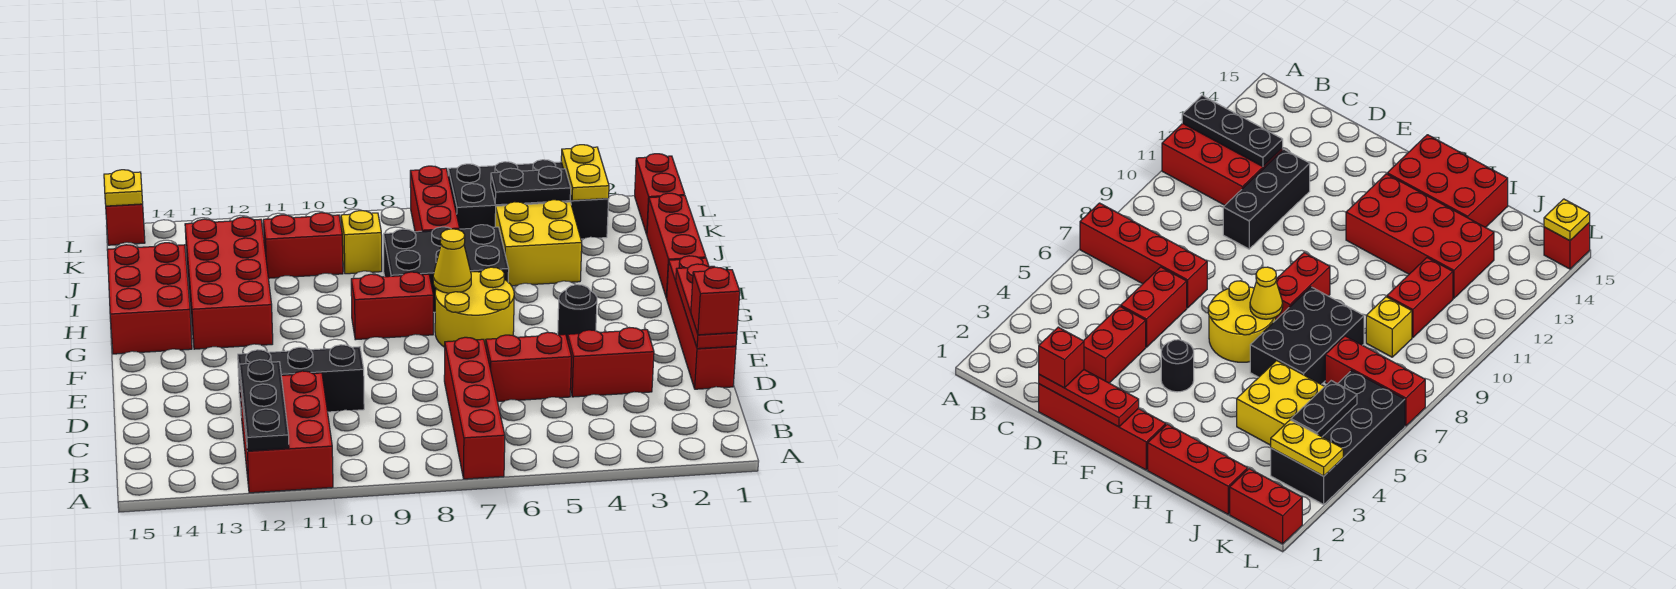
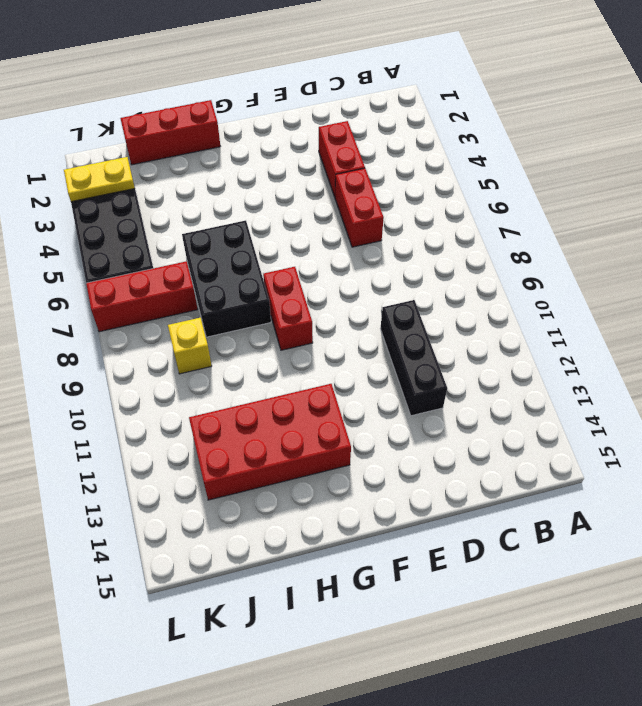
none -> red 1x4 brick [444,337,505,479]
none -> red 2x3 brick [240,371,333,493]
none -> red 1x4 brick [667,256,736,389]

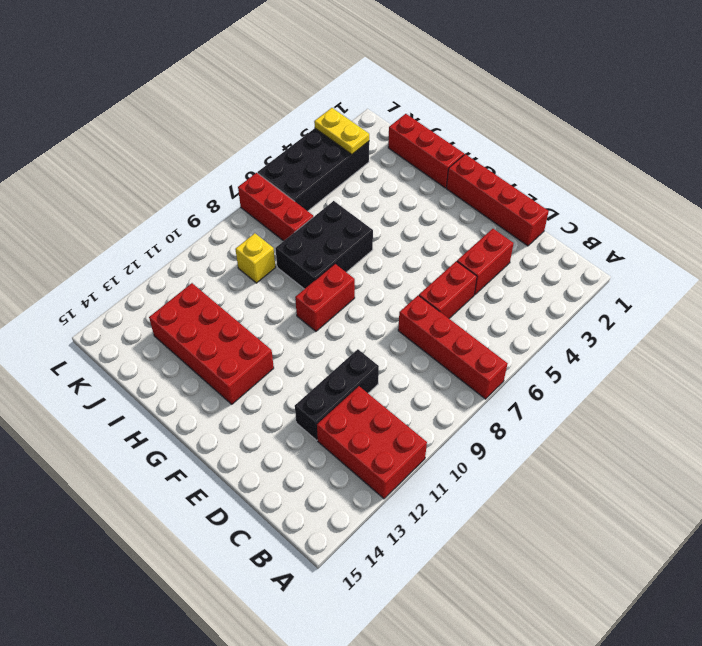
none -> black 1x1 round brick [558,285,597,341]
none -> yellow 2x2 round brick [435,267,514,347]
none -> red 2x3 brick [107,243,192,354]

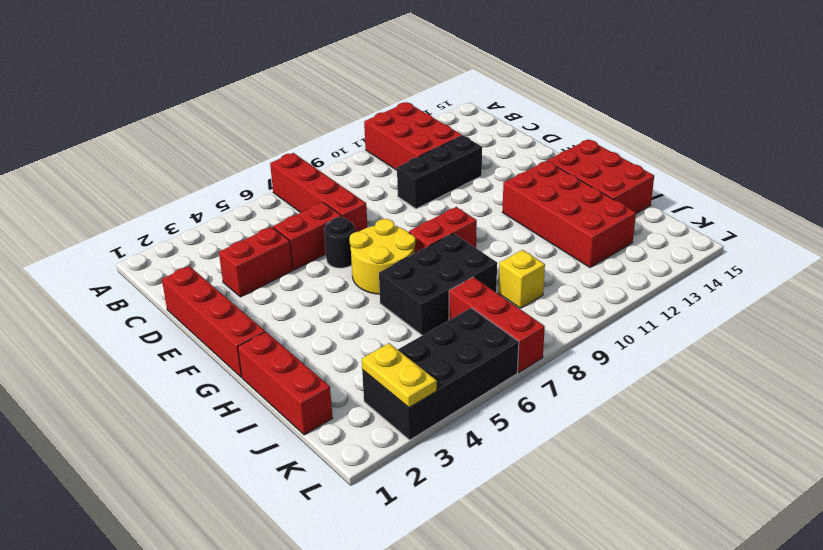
black 1x1 round brick [324,217,355,268] -> black 1x1 round brick moved to [558,285,597,341]
none -> yellow 2x2 brick [495,200,582,286]
none -> red 1x2 brick [263,213,343,278]
none -> red 1x2 brick [635,154,685,234]

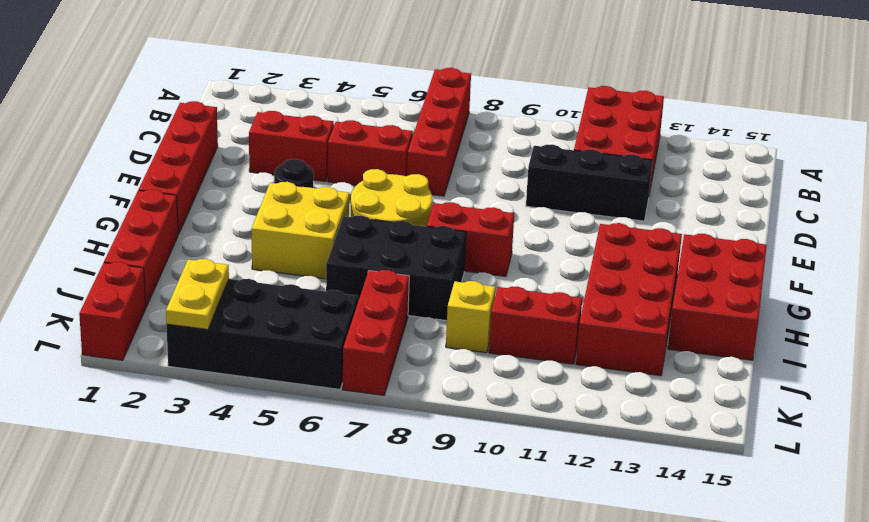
yellow 2x2 brick [251,182,349,279] -> yellow 2x2 brick moved to [495,200,582,286]
none -> red 1x1 brick [106,204,145,245]
none -> black 1x3 plate [240,360,289,451]
none -> red 1x3 plate [676,264,737,349]

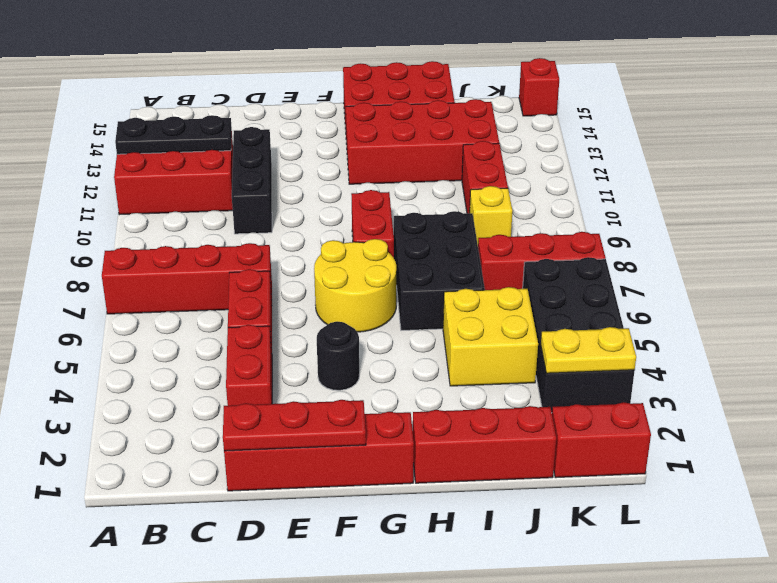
none -> yellow 1x1 cone [433,229,471,293]
none -> black 1x2 plate [491,166,571,205]
none -> yellow 1x1 plate [104,170,143,206]

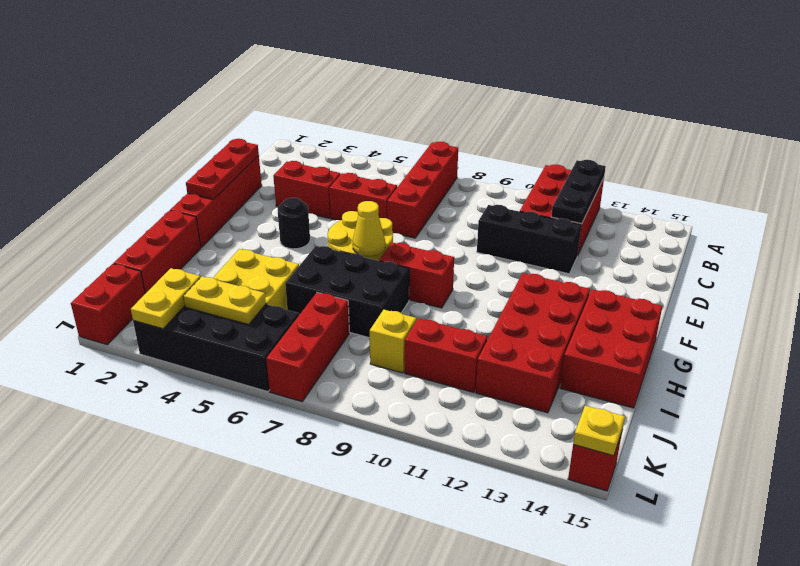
yellow 1x2 plate [183,276,266,325] -> black 1x2 plate [491,166,571,205]
none -> red 1x1 brick [691,267,740,335]

